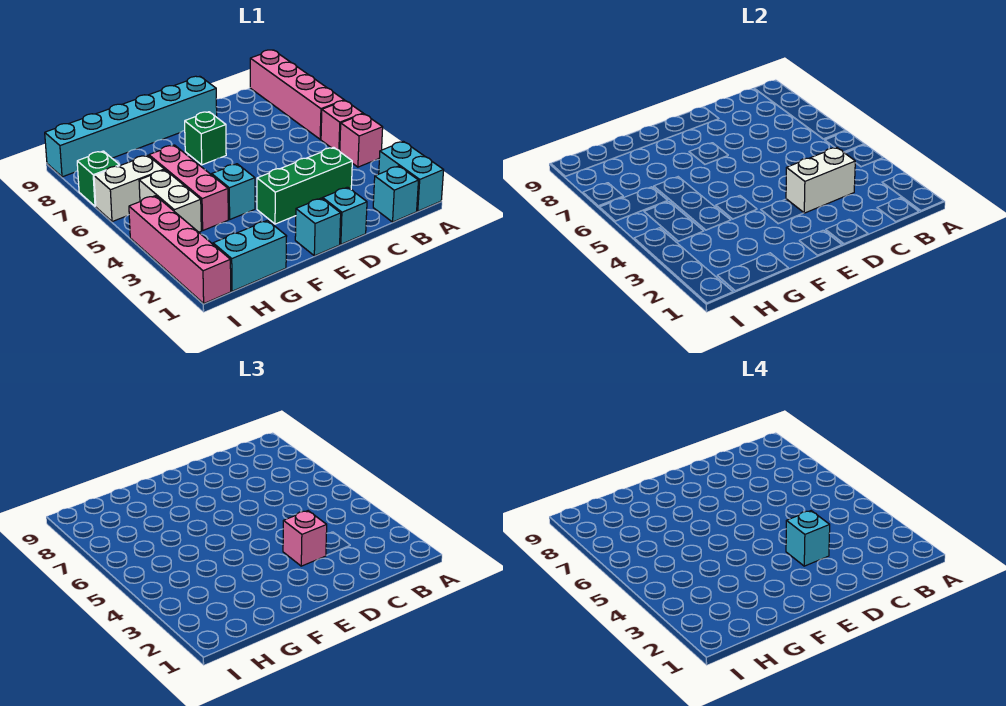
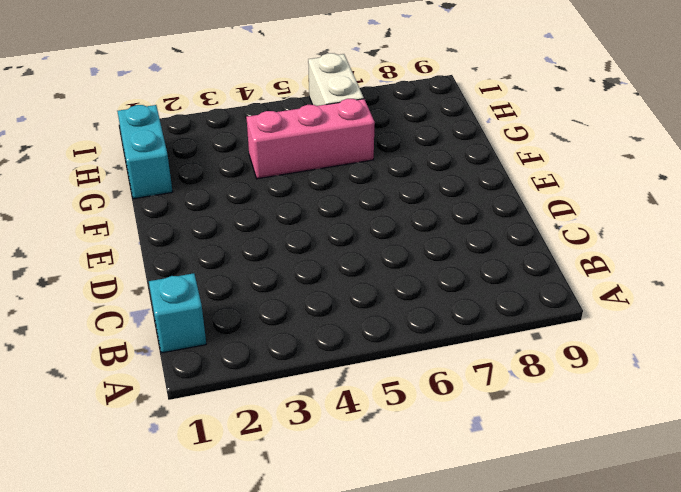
none -> cyan 1x2 brick [379,141,444,211]
none -> pink 1x1 brick [340,114,383,167]
none -> pink 1x1 brick [321,101,363,151]

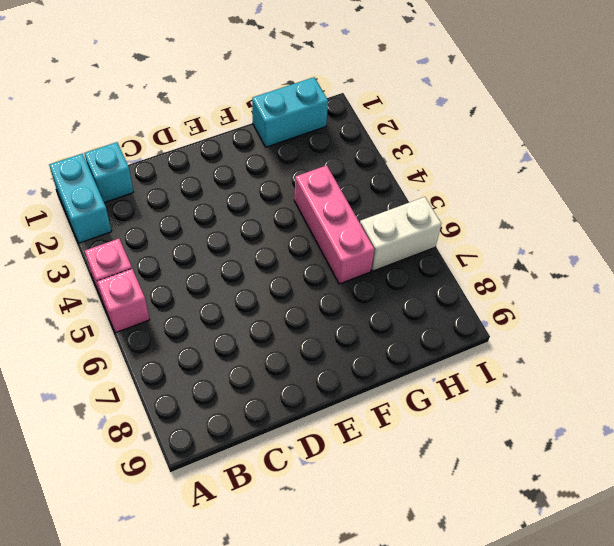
none -> pink 1x4 brick [250,50,344,139]
none -> green 1x3 brick [257,147,352,224]
none -> cyan 1x1 brick [323,187,367,244]

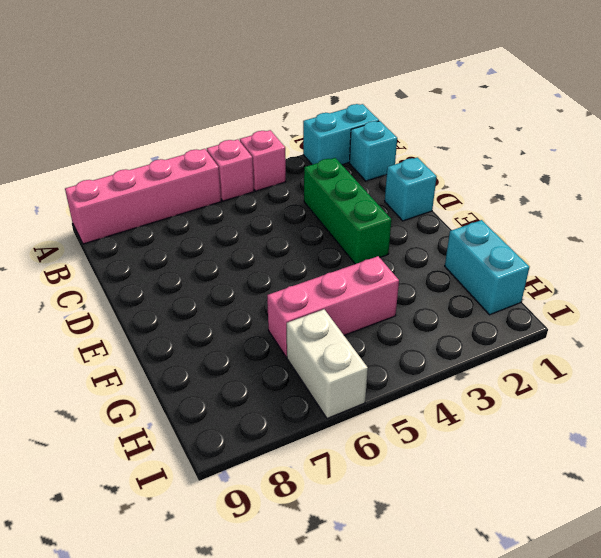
none -> cyan 1x6 brick [45,76,217,177]
none -> cyan 1x1 brick [295,198,341,256]
none -> green 1x1 brick [185,112,226,165]

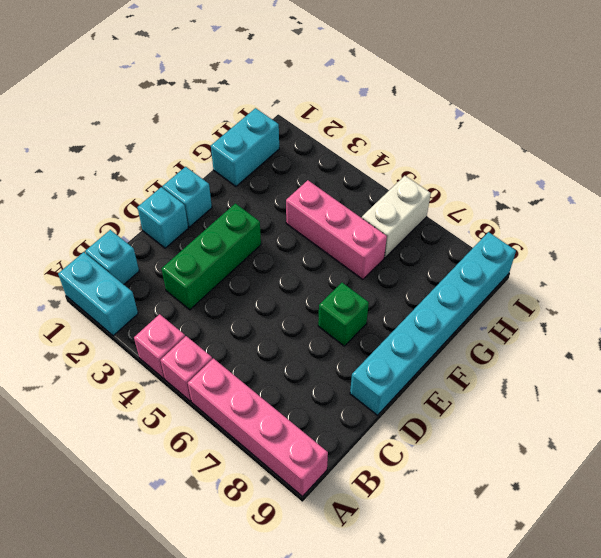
none -> cyan 1x1 brick [212,164,255,219]
none -> white 1x2 brick [139,170,201,232]
none -> pink 1x4 brick [129,196,231,303]

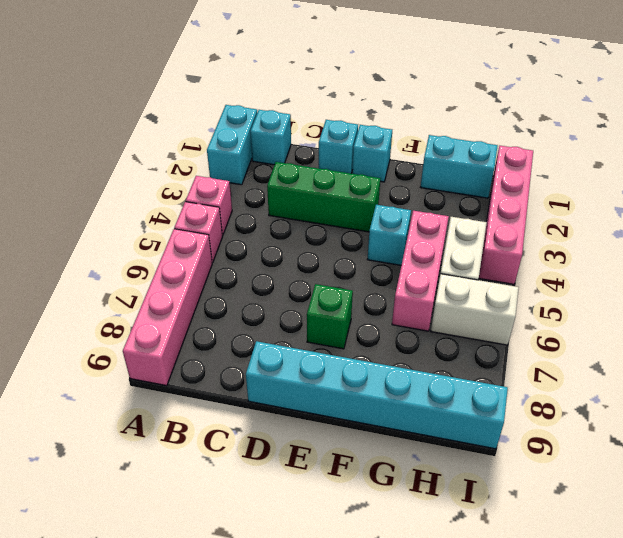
none -> green 1x1 brick [77,151,120,206]
none -> white 1x2 brick [786,147,855,213]
none -> pink 1x1 brick [283,511,327,566]

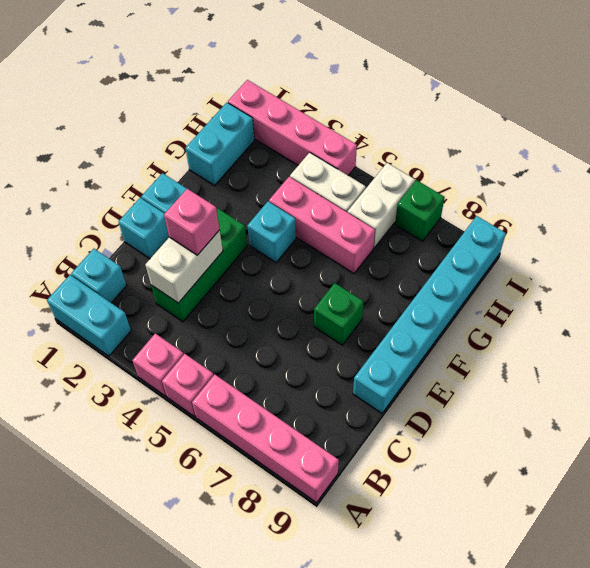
none -> cyan 1x1 brick [786,511,830,566]

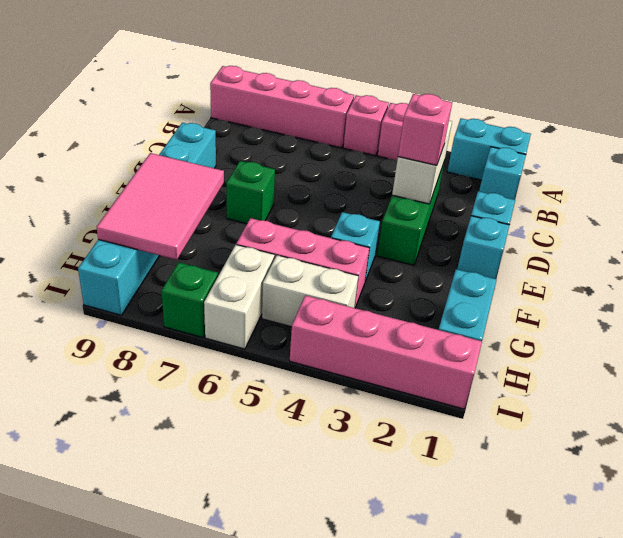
pink 2x3 tile [97,153,224,260] -> none
none -> cyan 1x1 brick [786,511,830,566]

